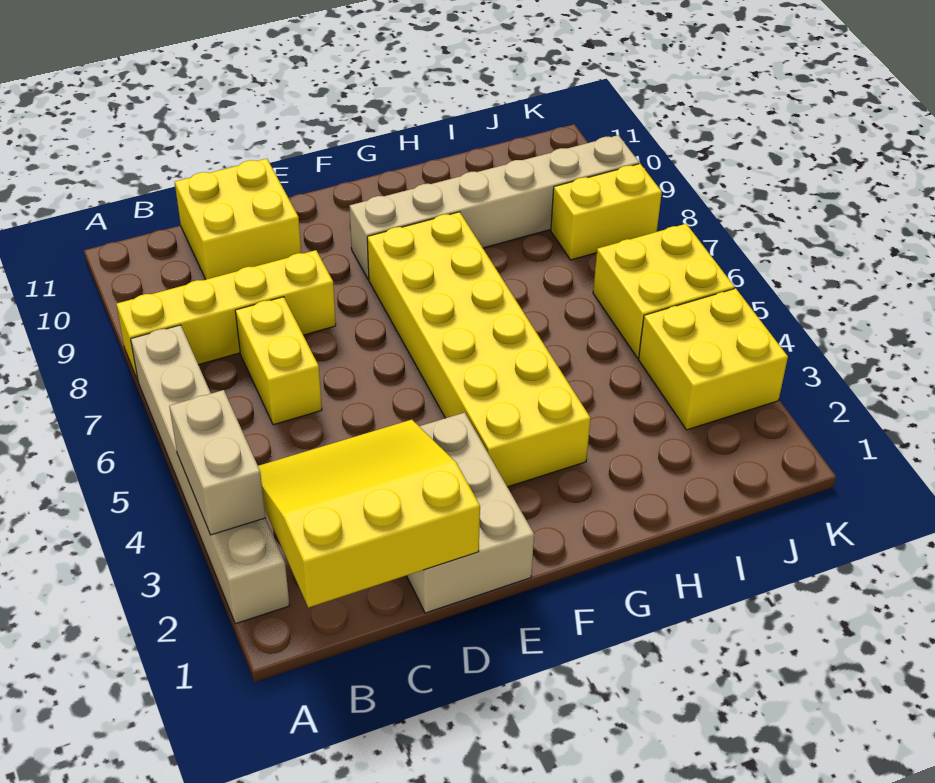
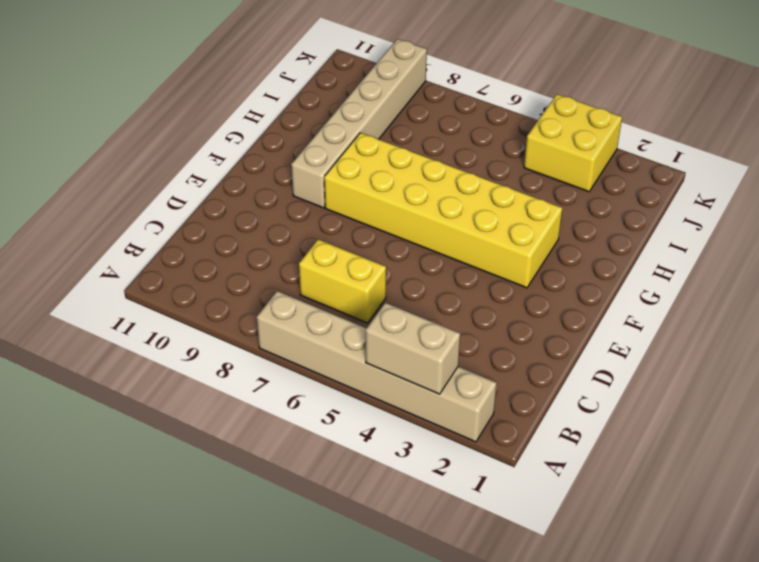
none -> yellow 1x4 brick [116,250,336,380]
none -> yellow 2x2 brick [175,159,301,279]
none -> tan 2x3 brick [407,413,534,613]

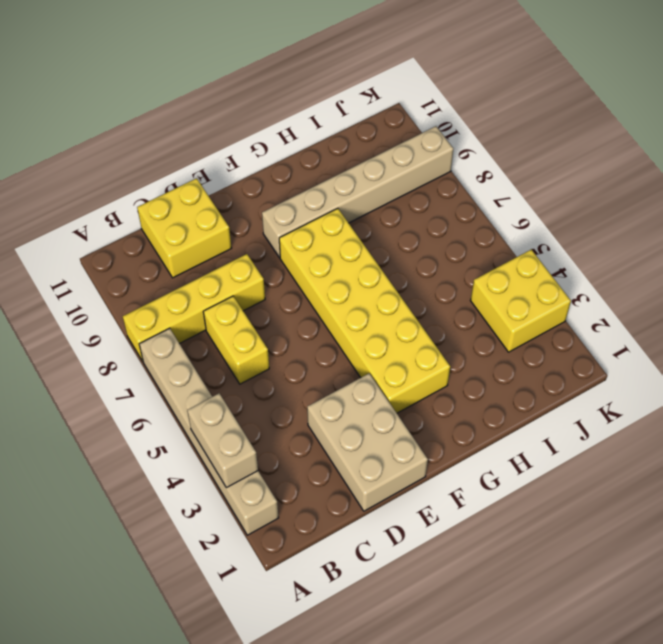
none -> yellow 2x2 brick [593,224,735,358]
none -> yellow 1x2 brick [551,164,662,260]
none -> yellow 3x3 slope [258,420,480,608]

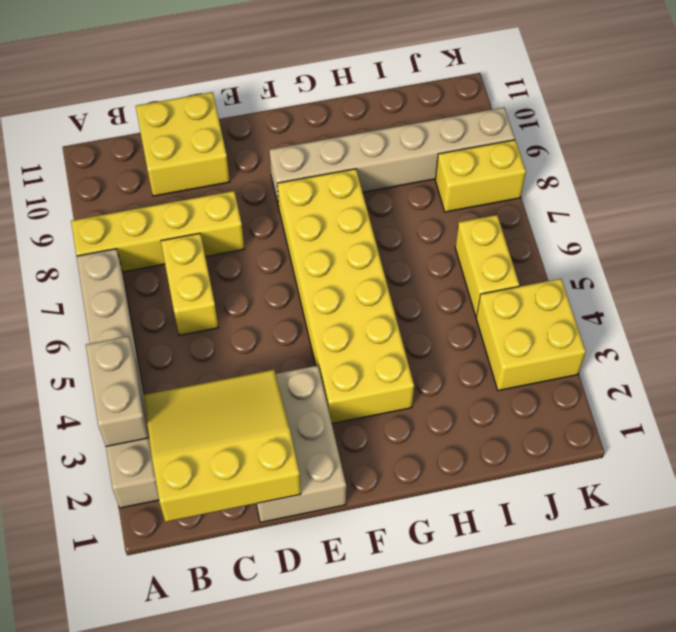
yellow 1x2 brick [455,215,519,316] -> yellow 2x2 brick [593,224,735,358]

